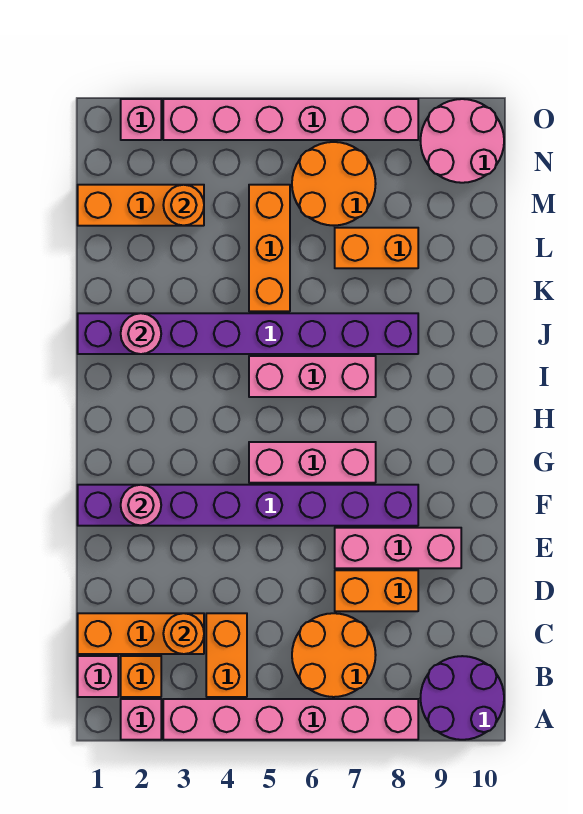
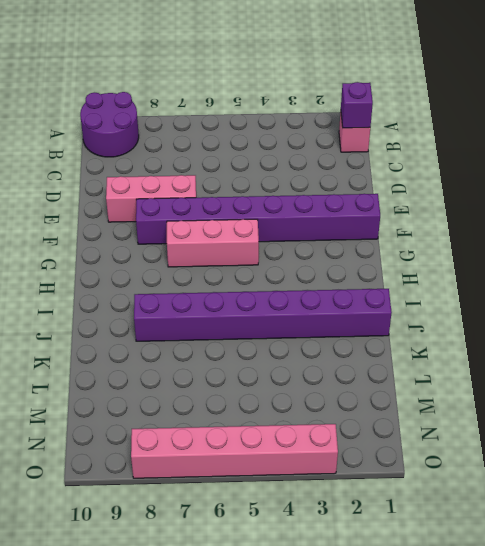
purple 1x1 brick [341,82,373,128] -> none
none -> pink 1x1 brick [121,699,161,740]
none -> pink 1x6 brick [163,699,418,740]
none -> orange 1x1 brick [121,656,161,697]

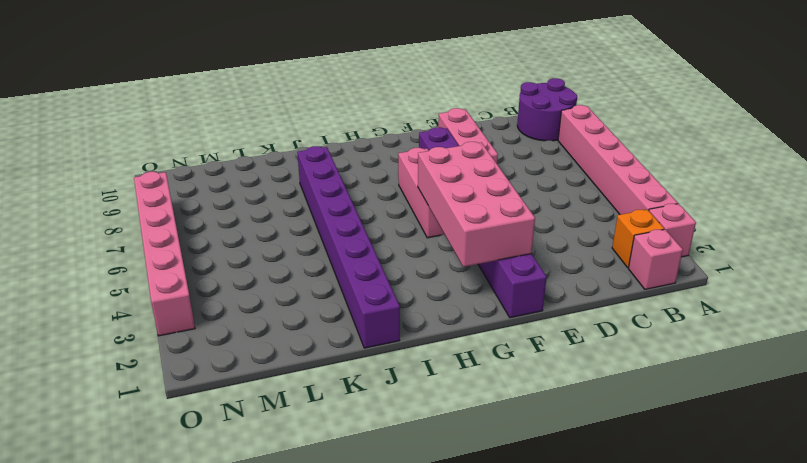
pink 2x4 brick [418,142,535,267] -> pink 1x1 round brick [121,485,161,526]
none -> orange 1x2 brick [206,613,247,697]
none -> orange 2x2 round brick [292,613,376,697]
none -> orange 1x3 brick [78,613,204,654]

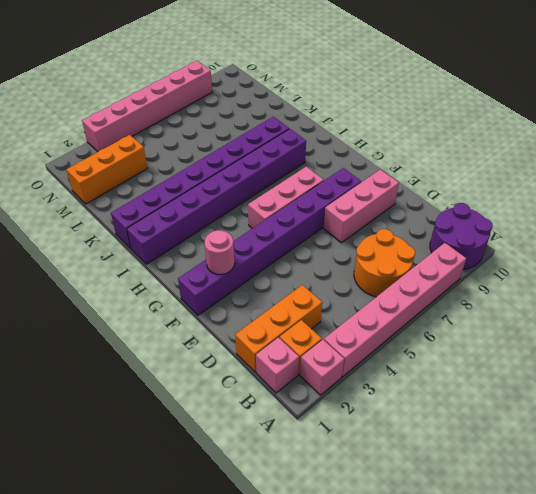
purple 1x8 brick [127,129,306,264] -> pink 1x3 brick [249,356,376,397]
none -> orange 1x2 brick [206,613,247,697]
none -> orange 1x2 brick [335,570,418,611]
none -> orange 1x3 brick [249,185,290,311]

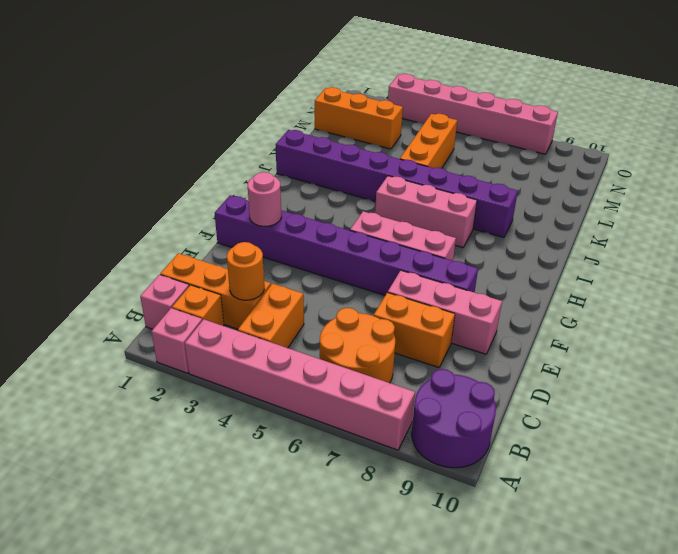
none -> orange 1x2 brick [335,228,418,268]
none -> orange 2x2 round brick [292,142,376,226]
none -> pink 2x2 round brick [421,99,504,183]

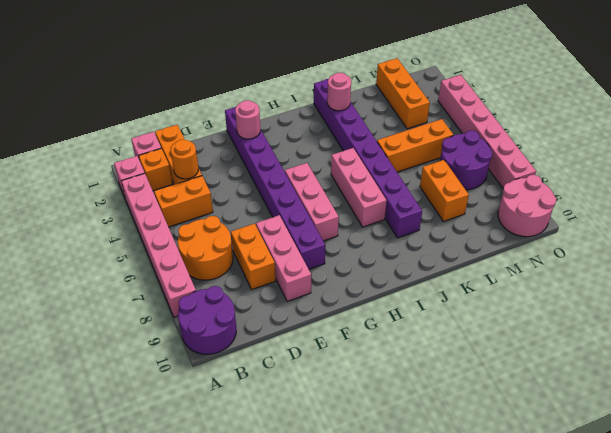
purple 2x2 round brick [440,130,492,190] -> orange 2x2 round brick [292,142,376,226]
none -> pink 1x1 brick [121,99,161,140]
none -> orange 1x1 round brick [163,185,204,226]

